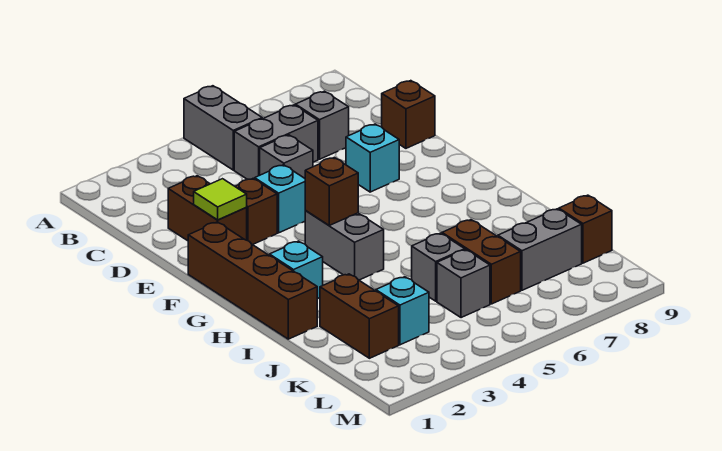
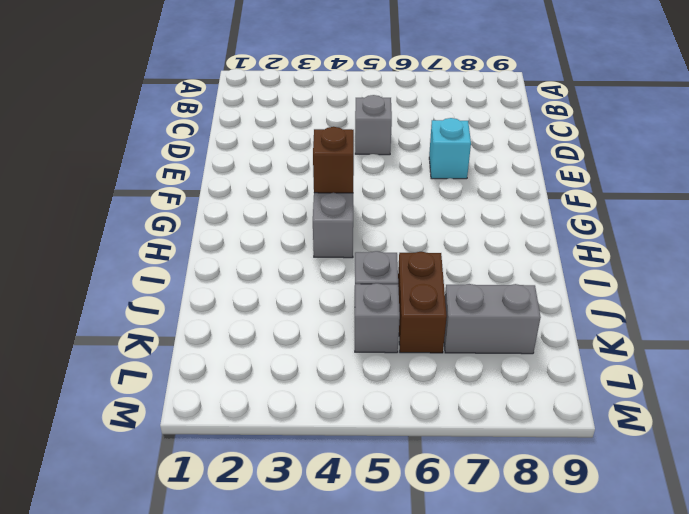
none -> grey 1x2 brick [184,86,262,170]
none -> grey 1x2 brick [234,105,318,179]
none -> grey 1x1 brick [295,91,349,159]

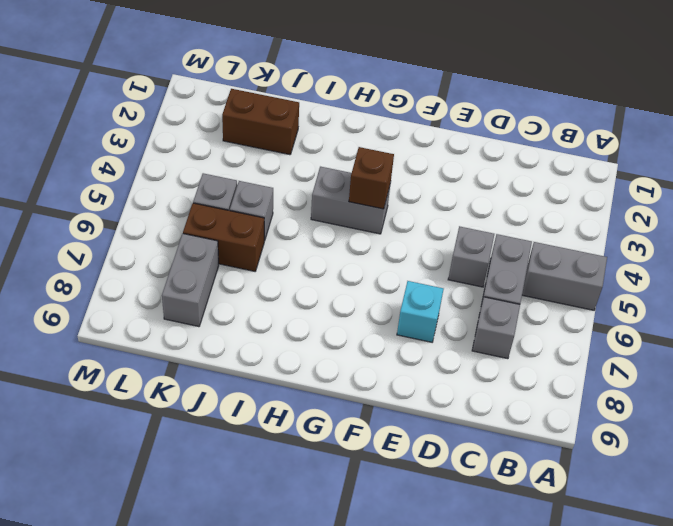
none -> brown 1x2 brick [168,176,247,241]
none -> brown 1x1 brick [382,81,435,148]
none -> brown 1x1 brick [235,179,277,245]

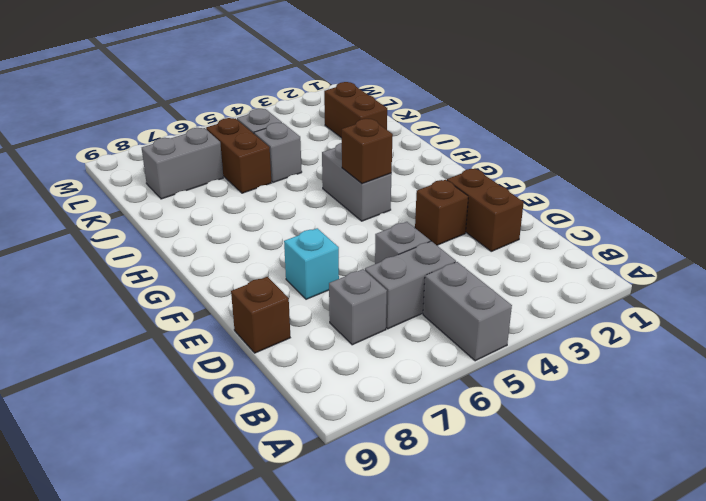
none -> cyan 1x1 brick [255,165,305,233]
none -> brown 1x4 brick [188,222,317,339]
none -> cyan 1x1 brick [269,241,323,299]

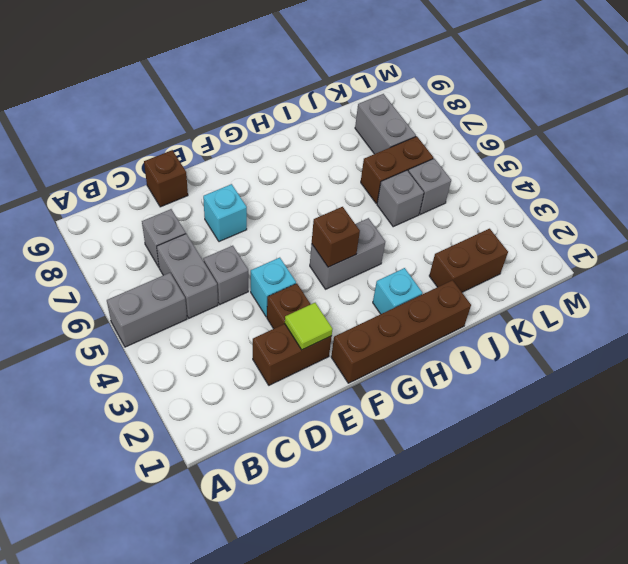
none -> cyan 1x1 brick [376,277,429,345]
none -> brown 1x1 brick [559,195,612,263]

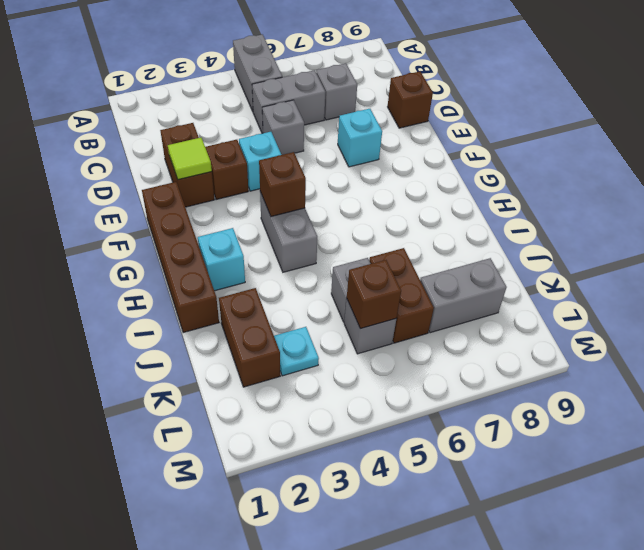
cyan 1x1 plate [274,327,319,376] -> cyan 1x1 brick [376,277,429,345]
brown 1x1 brick [347,260,401,329] -> brown 1x1 brick moved to [559,195,612,263]

